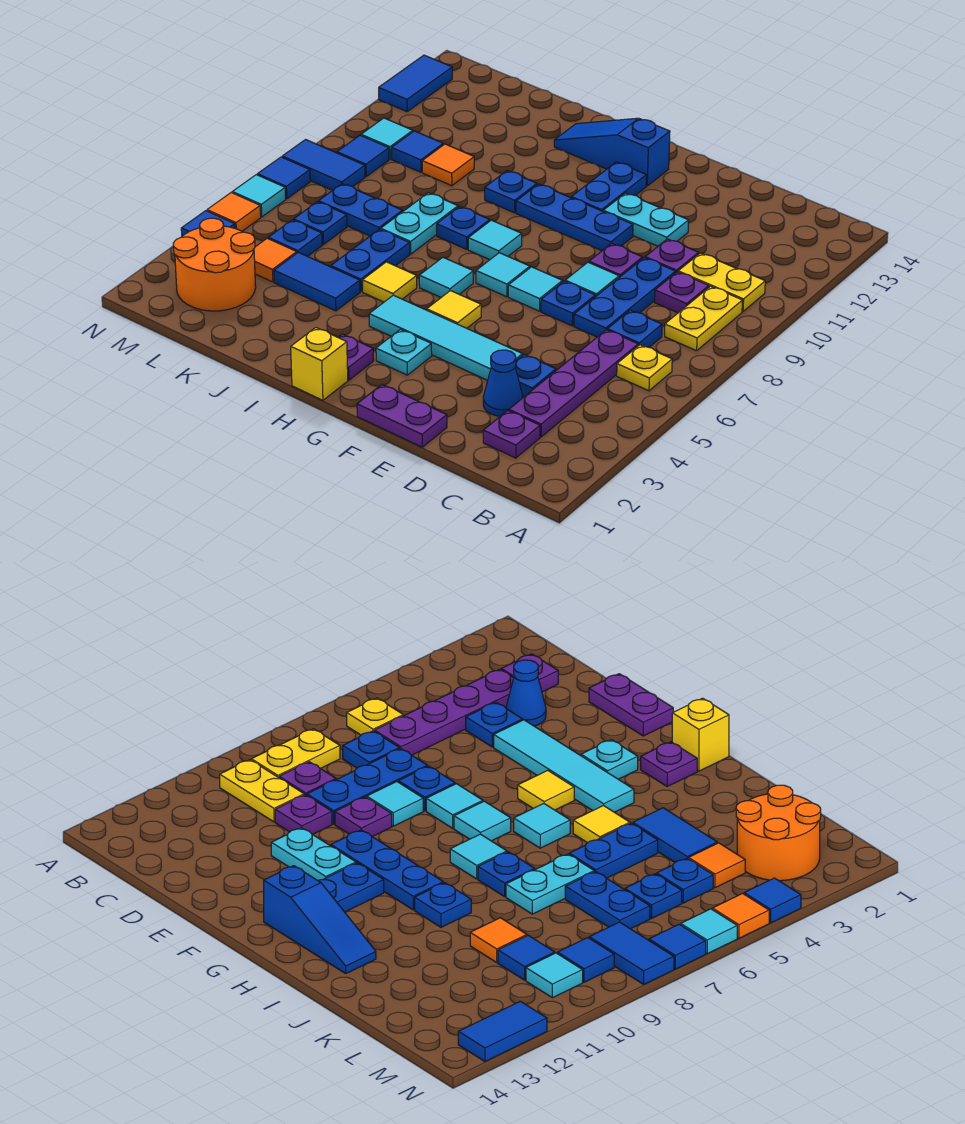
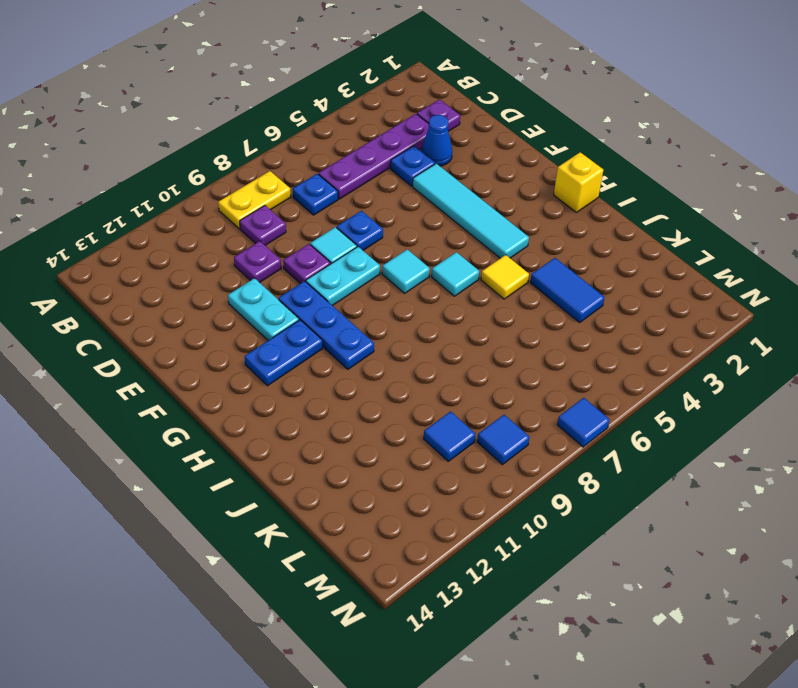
cyan 1x2 plate [306,247,380,306] -> cyan 1x2 plate moved to [381,193,458,254]
none -> yellow 1x1 plate [617,345,672,391]
none -> yellow 1x2 plate [678,253,765,312]
none -> blue 1x3 plate [574,258,676,337]
none -> purple 1x2 plate [357,385,447,447]

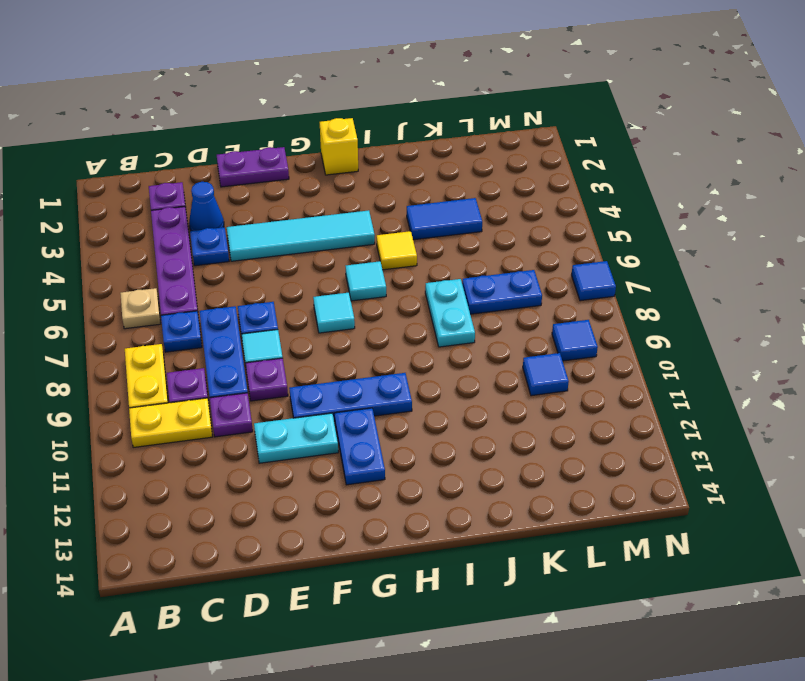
tan 1x1 plate [120,288,161,329] -> yellow 1x1 plate [617,345,672,391]
none -> cyan 1x1 tile [508,267,563,311]
none -> cyan 1x1 plate [376,329,432,375]
none -> yellow 1x1 tile [427,291,481,328]
none -> blue 1x3 slope [554,118,670,186]

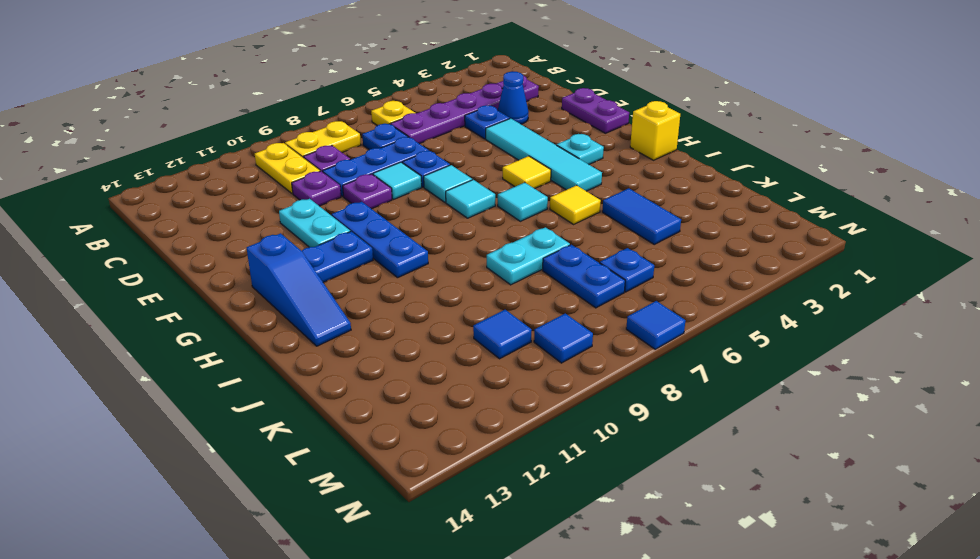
none -> purple 1x1 plate [338,334,374,380]
none -> cyan 1x1 tile [468,220,522,260]
none -> blue 1x1 plate [437,206,490,249]
none -> blue 1x1 plate [485,171,537,213]

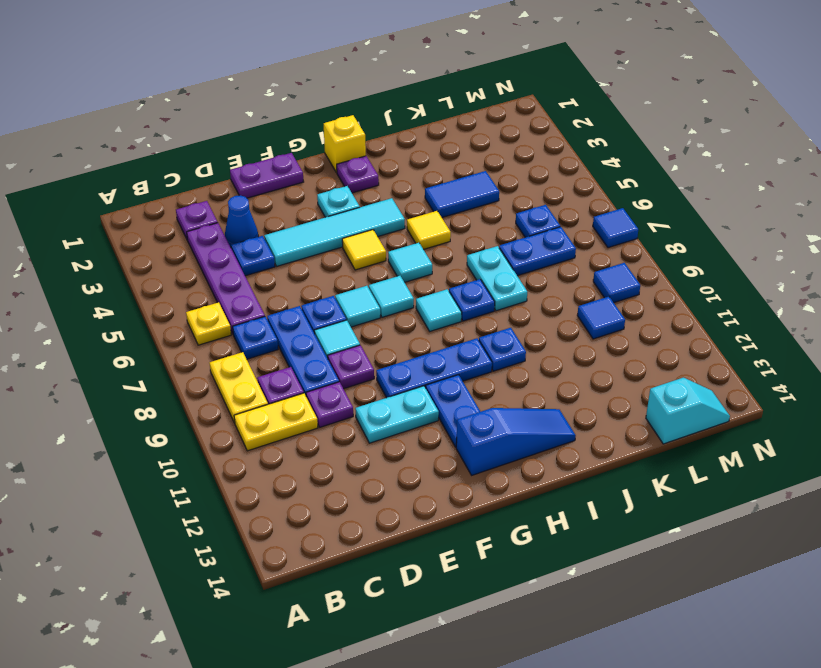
cyan 1x2 slope [646,378,730,444] -> none
none -> blue 1x2 plate [331,229,410,292]
none -> orange 1x1 tile [422,144,474,186]
none -> orange 2x2 round brick [173,218,256,311]
none -> orange 1x1 tile [254,238,297,282]

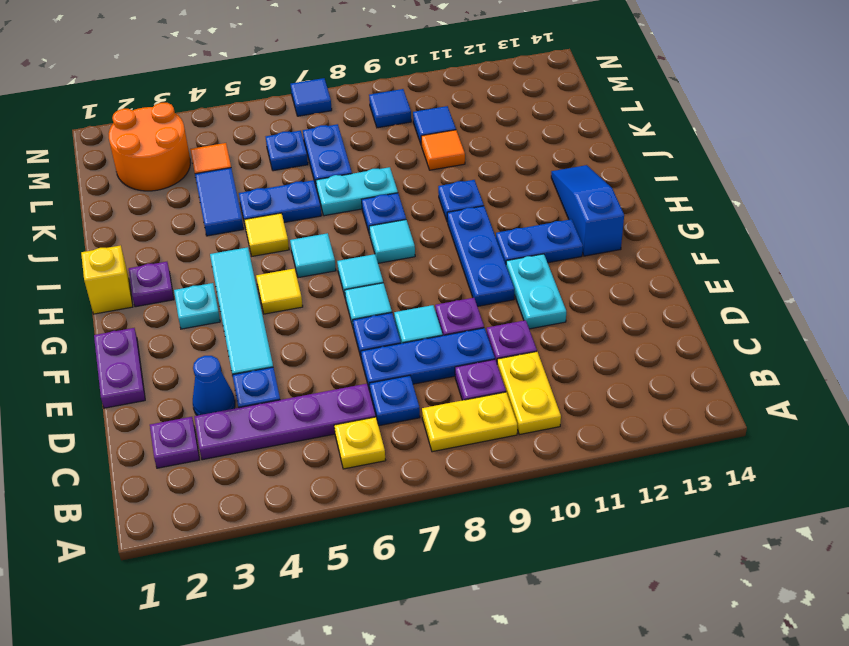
none -> blue 1x1 plate [268,220,322,256]
none -> blue 1x2 tile [282,140,365,190]
none -> cyan 1x1 tile [361,118,413,159]
none -> blue 1x1 tile [181,211,235,236]

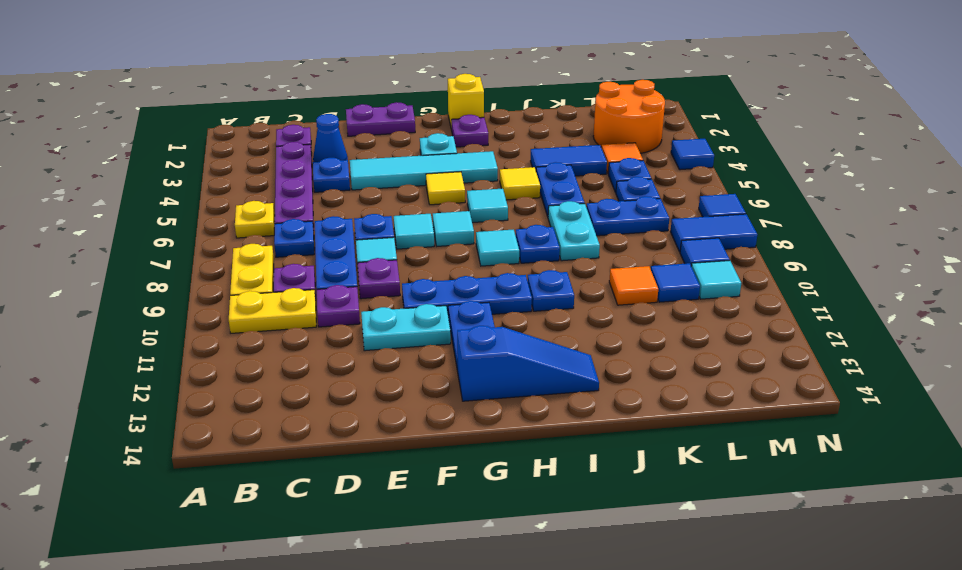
none -> orange 1x1 tile [207,193,261,231]
none -> cyan 1x1 tile [232,175,286,217]
none -> blue 1x2 tile [379,55,452,112]

